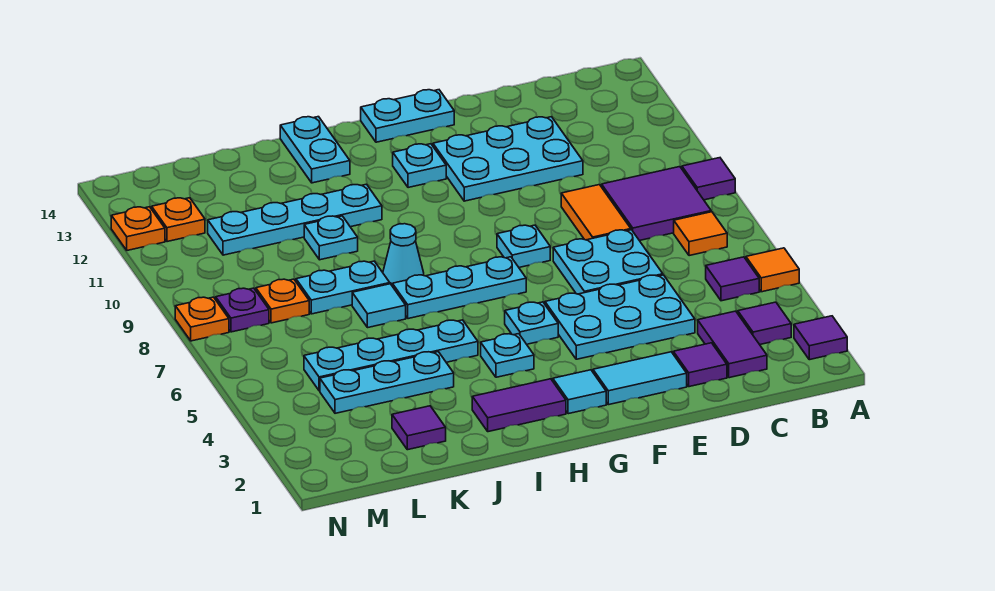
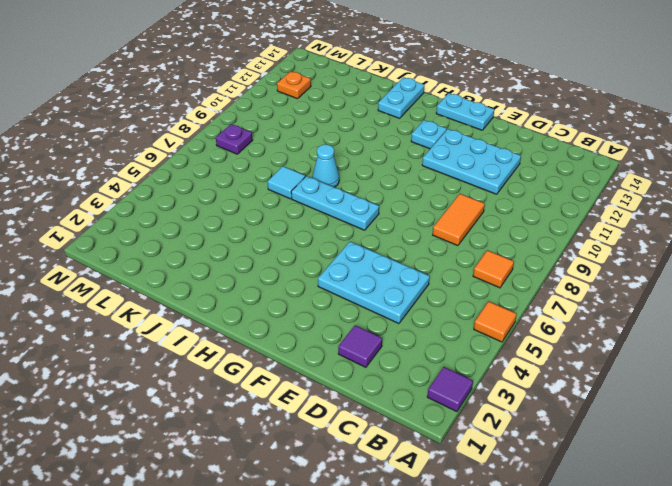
none -> purple 1x1 tile [682,158,735,200]
none -> purple 1x1 tile [738,302,791,345]
none -> purple 1x1 tile [706,257,759,301]
none -> purple 2x2 tile [602,167,711,241]

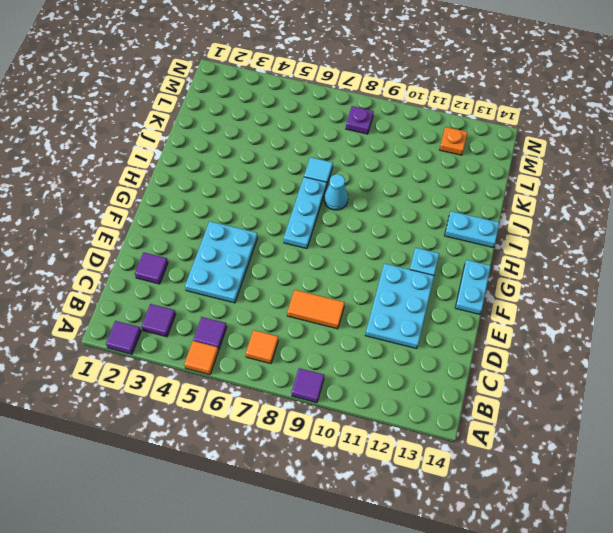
none -> purple 2x2 tile [602,167,711,241]
none -> purple 1x2 tile [698,311,767,378]
none -> cyan 2x2 plate [553,230,663,294]
none -> cyan 1x2 tile [593,352,687,405]

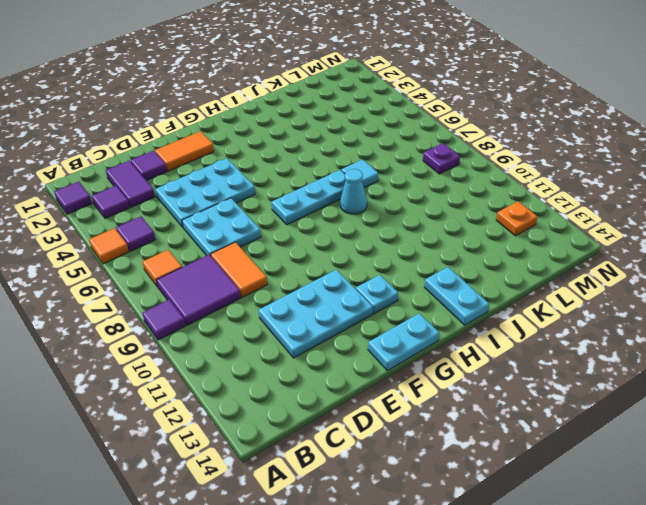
orange 1x2 tile [155,131,214,171] -> cyan 1x2 tile [593,352,687,405]
none -> cyan 1x1 plate [497,225,550,267]
none -> cyan 1x1 tile [553,370,606,414]
none -> cyan 1x1 plate [505,302,558,344]
none -> purple 1x2 tile [472,379,566,432]

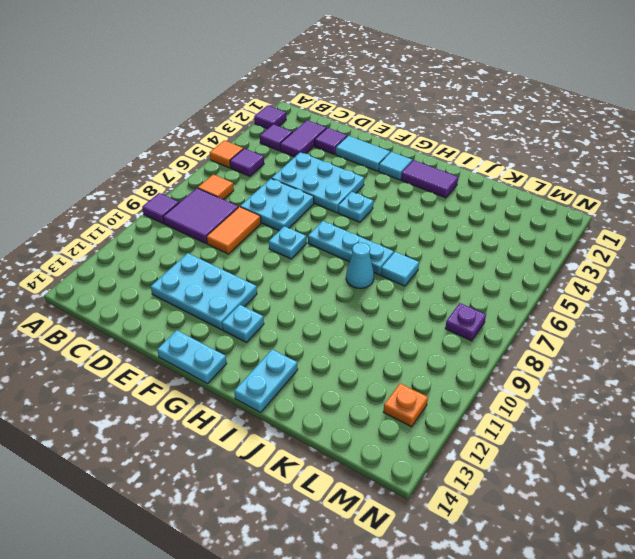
none -> cyan 1x1 plate [481,334,534,377]
none -> cyan 1x4 plate [304,320,478,391]
none -> cyan 1x4 plate [208,184,382,255]
none -> cyan 1x3 plate [320,352,454,413]

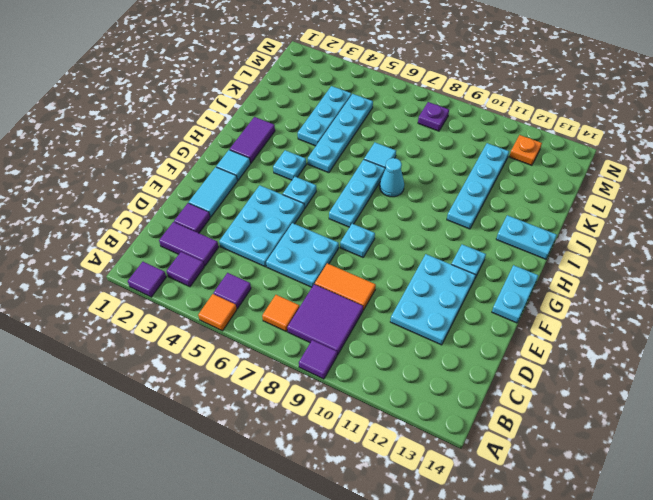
none -> cyan 1x2 plate [296,261,390,314]
none -> cyan 1x1 plate [304,216,358,260]
none -> purple 1x1 tile [392,406,446,450]
none -> orange 1x1 plate [256,279,309,323]

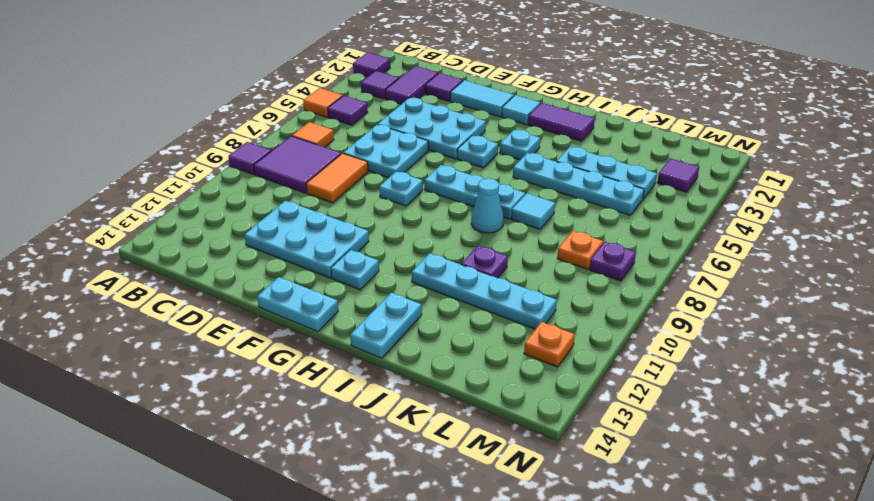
purple 1x1 plate [461,246,508,278] -> cyan 1x1 plate [304,216,358,260]
purple 1x1 tile [658,158,699,192] -> purple 1x1 tile moved to [392,406,446,450]
none -> cyan 1x2 plate [296,261,390,314]
none -> orange 1x1 plate [175,297,229,341]
none -> orange 1x1 plate [111,207,165,250]

